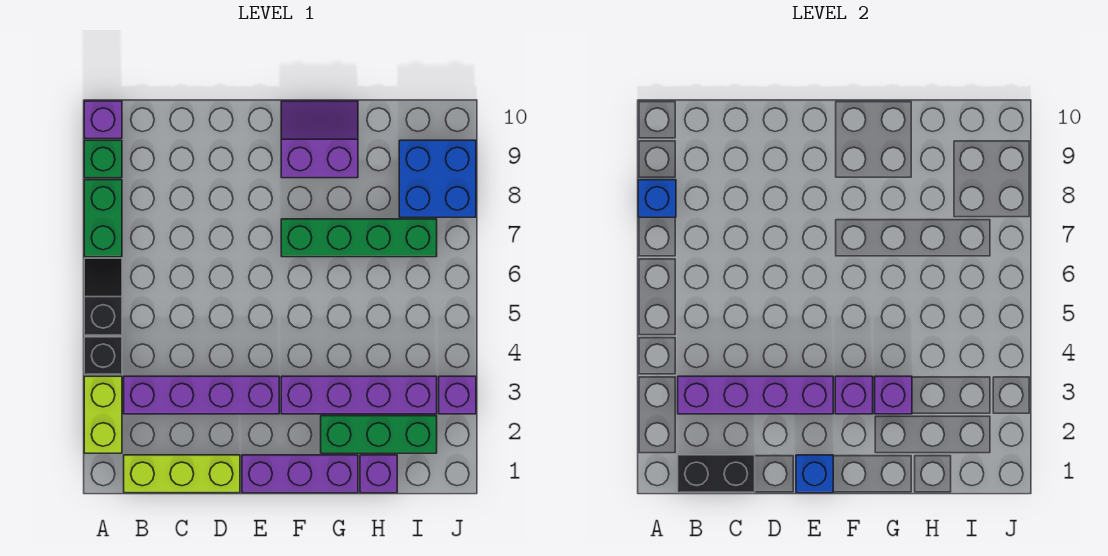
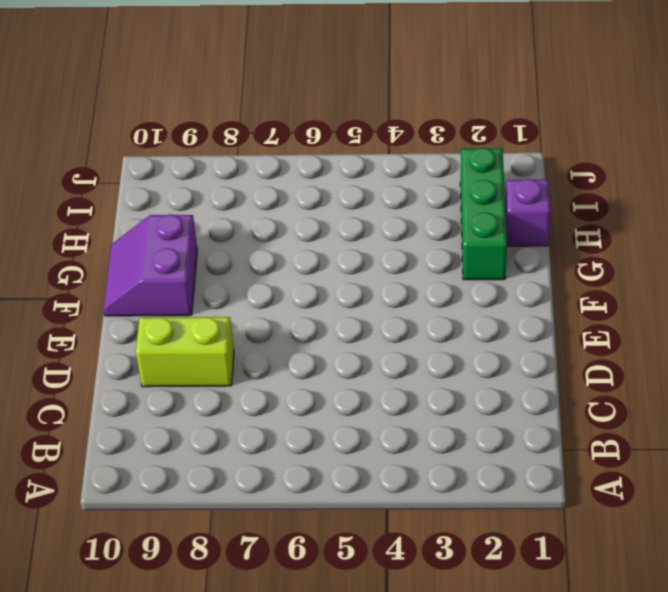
lime 1x2 brick [136,317,234,387] -> lime 1x2 brick moved to [84,376,122,453]
none -> black 1x1 brick [84,337,122,375]
none -> black 1x2 slope [84,258,122,335]
none -> green 1x2 brick [84,180,122,257]

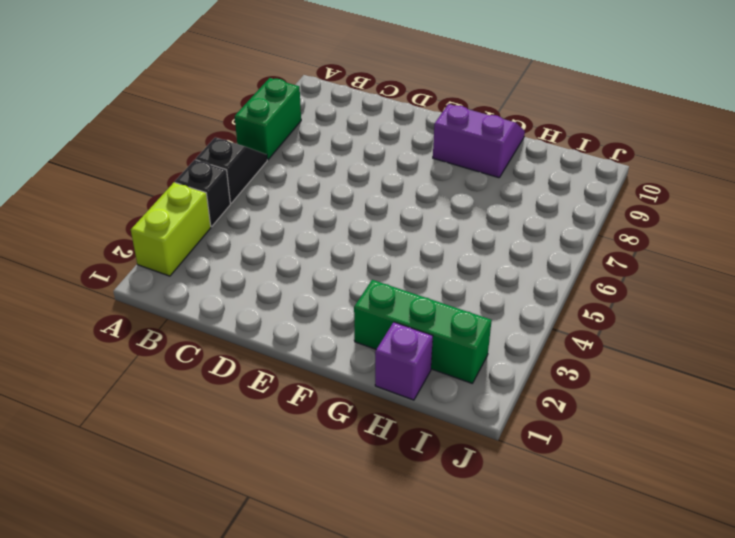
none -> green 1x1 brick [84,140,122,178]
none -> purple 1x1 brick [84,101,122,138]
none -> lime 1x3 brick [124,455,240,493]

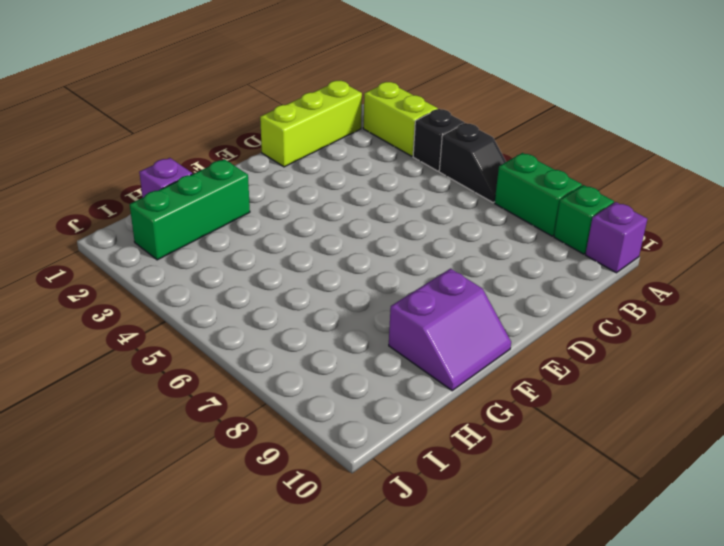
none -> purple 1x4 brick [124,376,279,414]
none -> purple 1x3 brick [242,455,358,493]
none -> purple 1x4 brick [281,376,437,414]

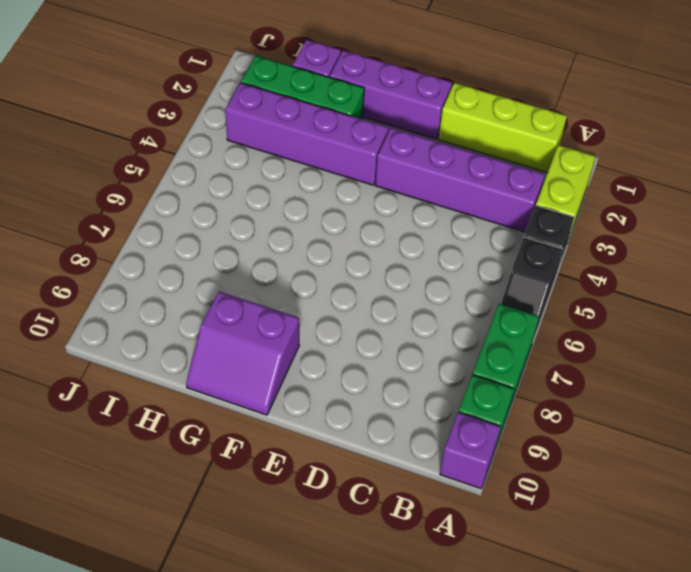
none -> green 1x4 brick [281,219,437,257]
none -> blue 2x2 brick [399,140,476,217]
none -> purple 1x1 brick [439,376,476,414]

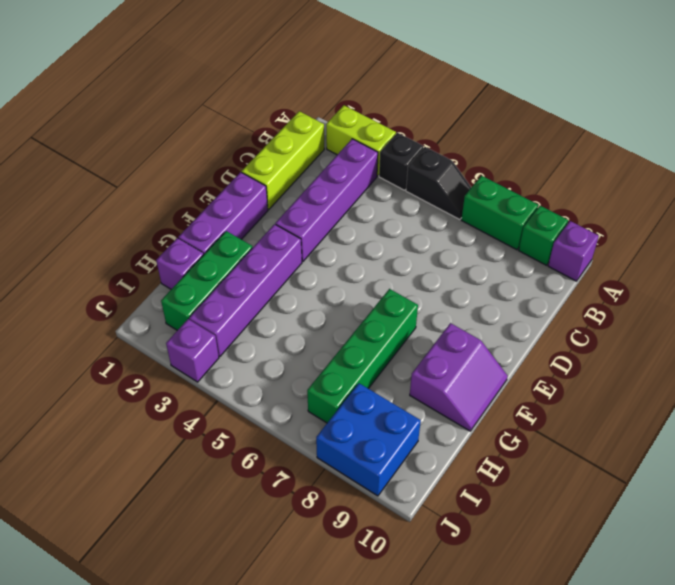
none -> blue 1x1 brick [638,180,676,217]
none -> black 1x2 brick [678,455,755,493]
none -> purple 1x4 brick [678,376,833,414]

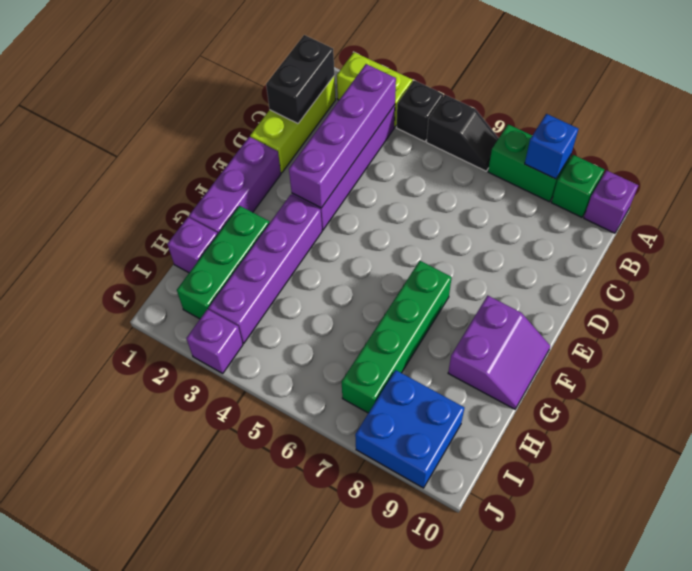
none -> blue 1x1 brick [796,455,833,493]
none -> purple 1x1 brick [835,376,873,414]
none -> purple 1x1 brick [875,376,912,414]

